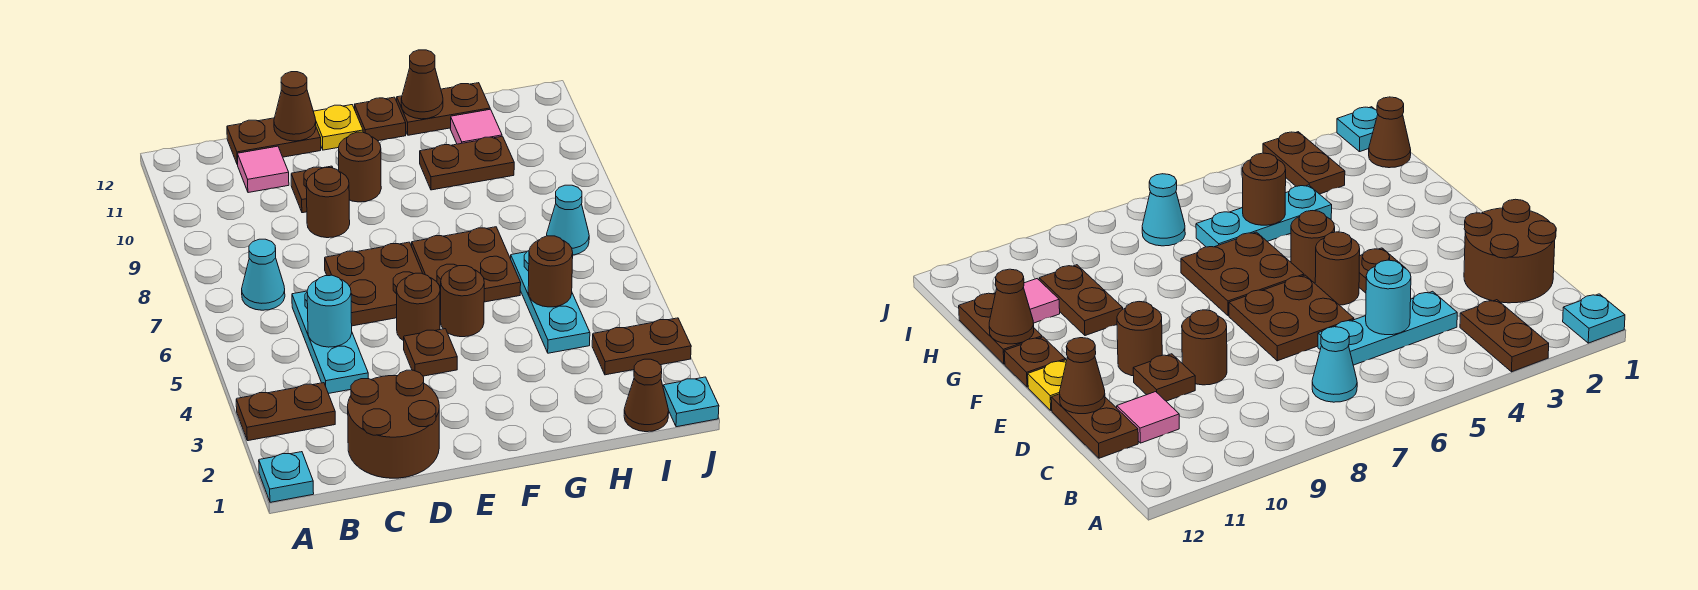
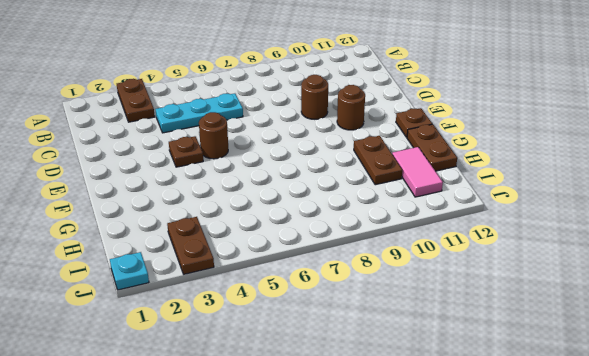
pink 1x2 tile [392,147,443,197] -> pink 1x1 tile [451,109,502,144]
none -> cyan 1x1 plate [259,452,314,502]
none -> cyan 1x1 cone [242,239,285,310]
none -> brown 2x2 round brick [348,370,439,478]

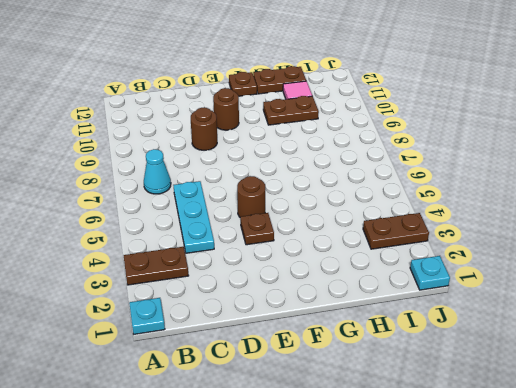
none -> brown 2x2 round brick [348,370,439,478]
none -> pink 1x1 tile [237,146,289,193]
none -> brown 1x2 plate [227,118,321,165]

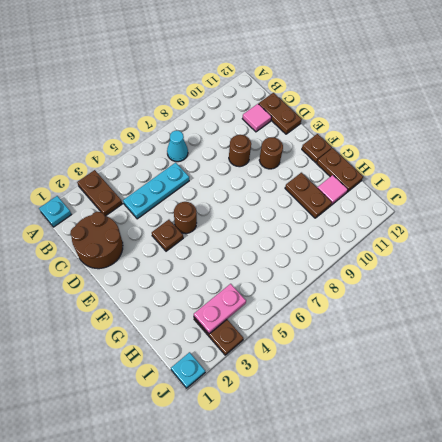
pink 1x2 plate [194,284,246,334] -> none
none -> brown 2x2 plate [325,242,423,326]
none -> brown 1x1 plate [291,166,333,213]
none -> yellow 1x1 plate [313,105,363,150]

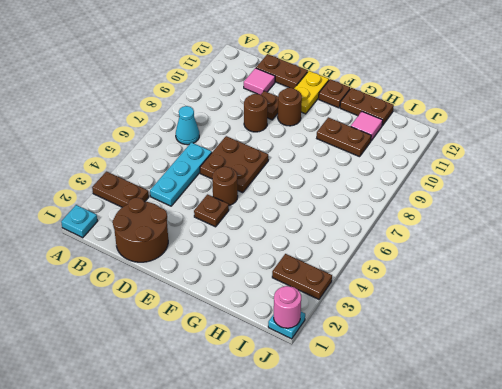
yellow 1x2 plate [294,71,329,114] -> yellow 1x1 plate [313,105,363,150]
pink 1x1 round brick [274,286,301,328] -> none
none -> brown 1x1 round brick [441,266,484,337]
none -> brown 2x2 plate [412,227,521,310]
none -> cyan 1x3 plate [511,251,590,353]

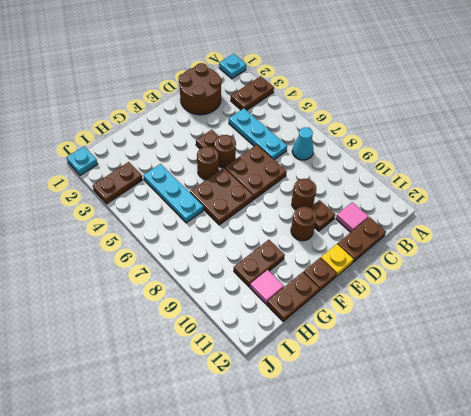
none -> brown 1x1 cone [624,359,669,432]
none -> cyan 1x1 cone [547,185,589,255]
none -> cyan 1x1 round brick [307,275,352,347]

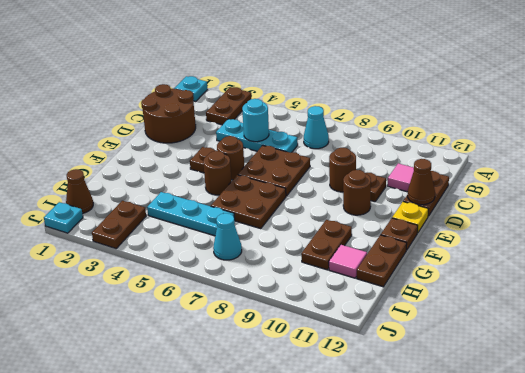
none -> brown 1x1 cone [401,50,443,119]
none -> brown 1x1 round brick [528,236,573,307]

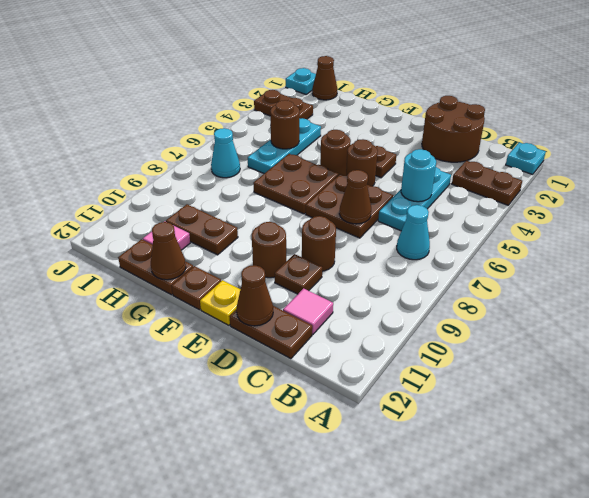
brown 1x1 cone [339,170,371,224] -> none

